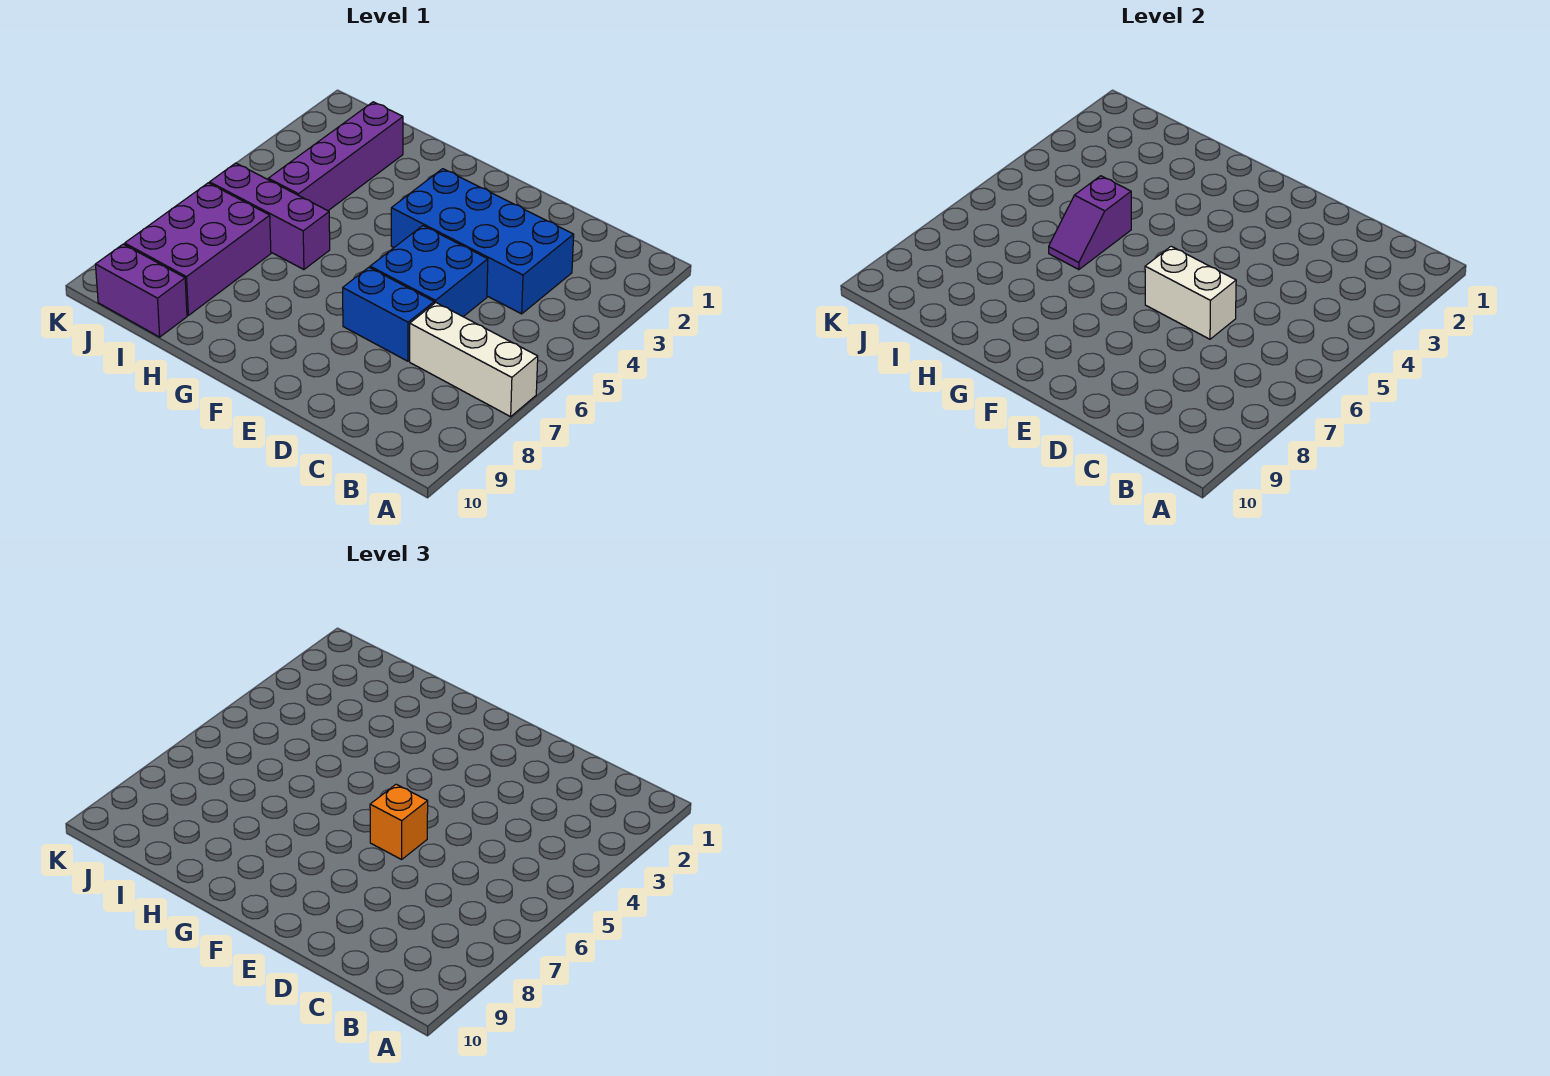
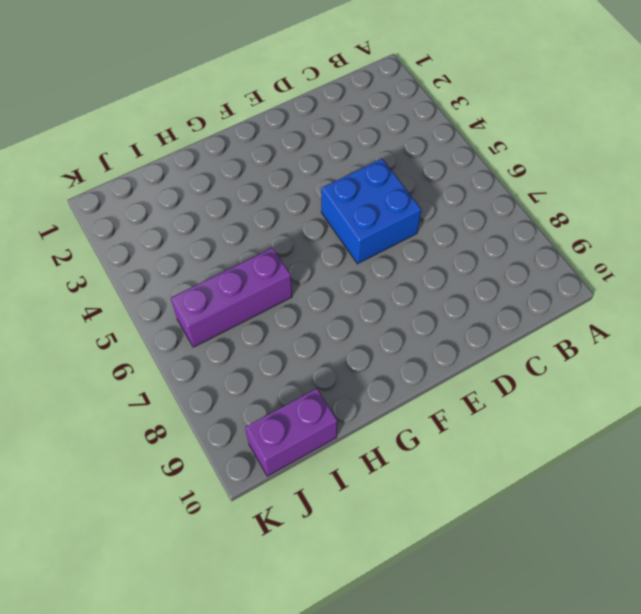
none -> white 1x3 brick [410,303,538,417]
none -> blue 2x4 brick [391,169,574,314]

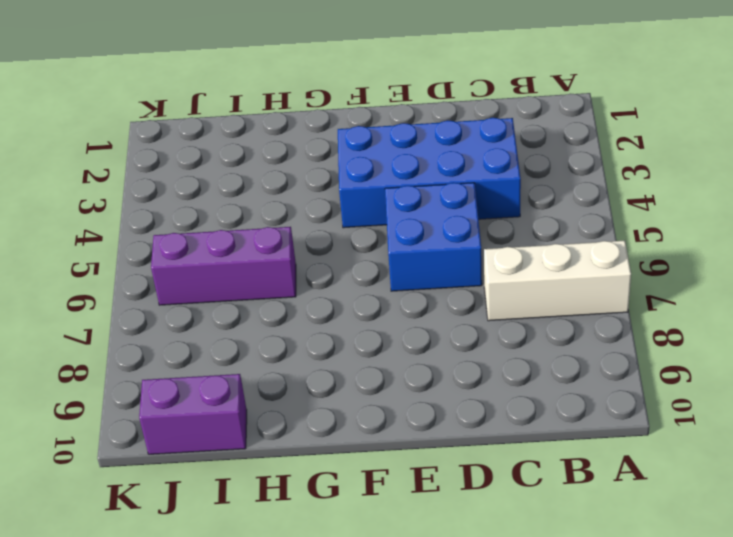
none -> blue 1x2 brick [343,267,434,361]
none -> purple 1x4 brick [268,102,403,211]

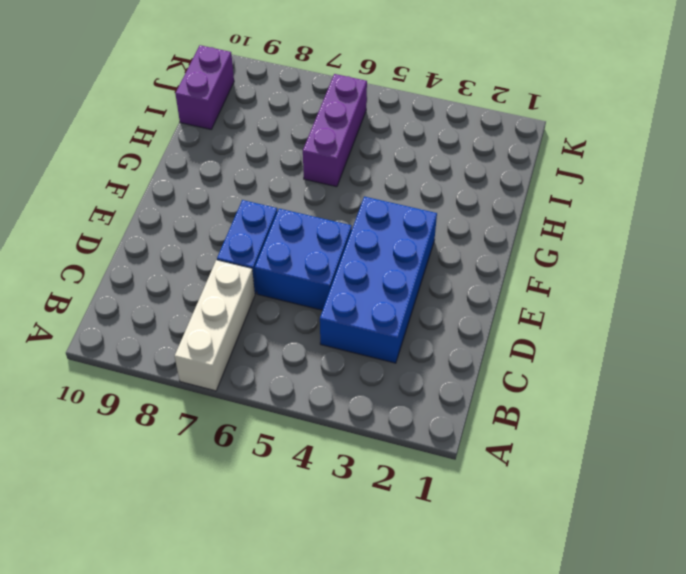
none -> purple 1x4 brick [268,102,403,211]
none -> purple 2x3 brick [125,183,271,315]

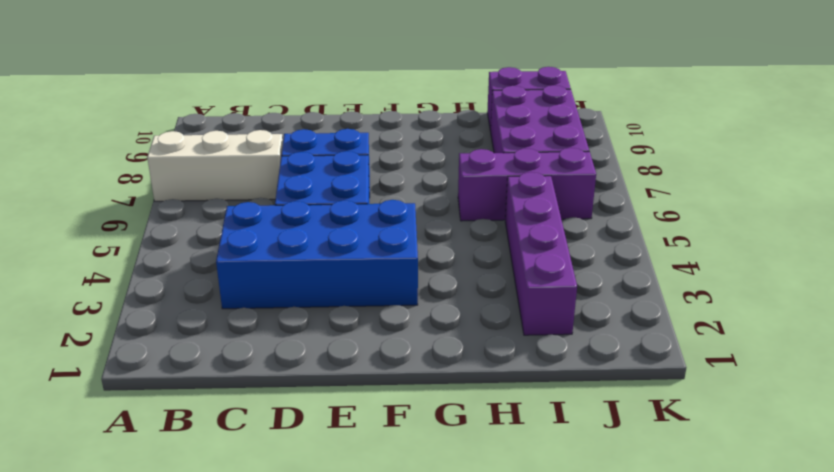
none -> white 1x2 brick [1145,246,1236,339]
none -> purple 1x2 slope [1049,176,1131,270]

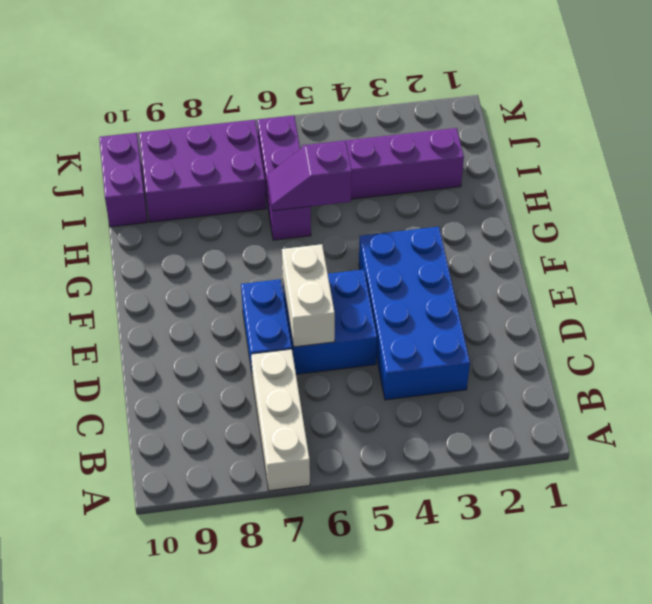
none -> orange 1x1 brick [370,784,428,859]

